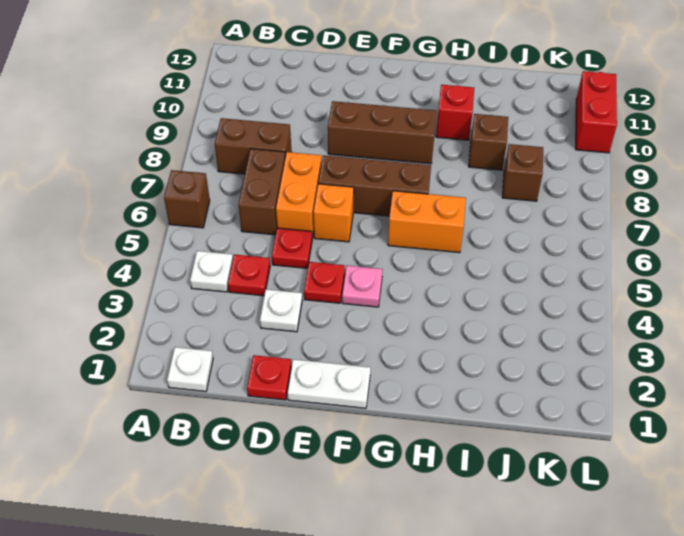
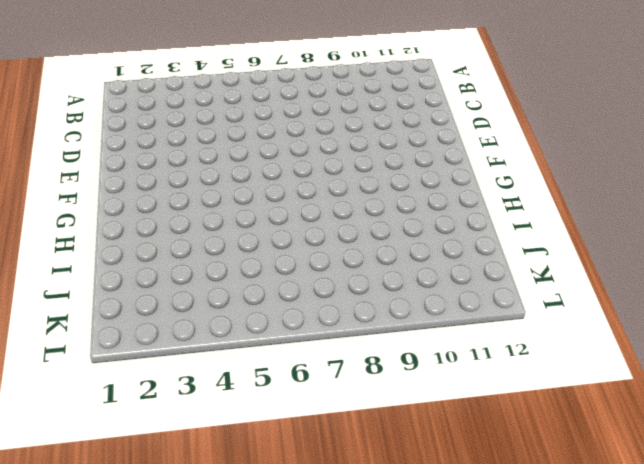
none -> brown 1x1 brick [164,170,210,228]
none -> white 1x1 plate [167,347,213,392]
none -> white 1x1 plate [190,251,233,292]

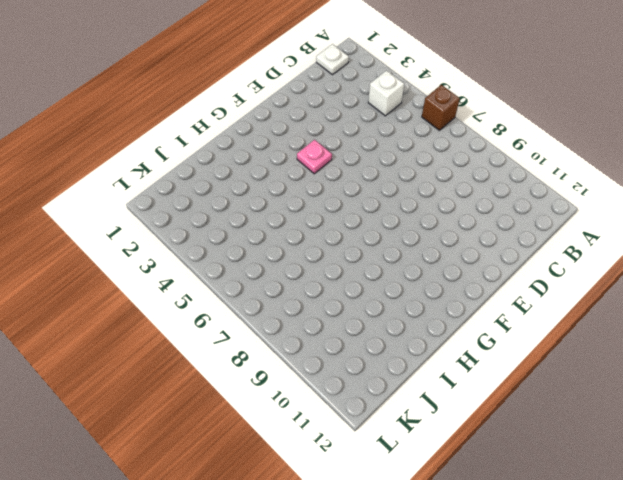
white 1x1 brick [368,71,404,116] -> white 1x1 plate [190,251,233,292]
none -> brown 1x2 brick [215,118,291,174]
none -> red 1x1 plate [228,254,270,296]
none -> brown 1x2 brick [239,149,285,235]

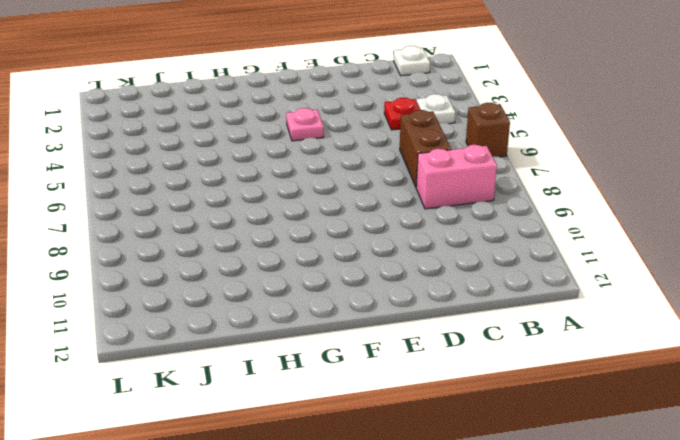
pink 1x2 brick [416,145,497,209] -> brown 1x2 brick [215,118,291,174]
none -> red 1x1 plate [247,355,291,400]
none -> white 1x1 plate [260,289,302,332]
none -> red 1x1 plate [272,228,312,268]

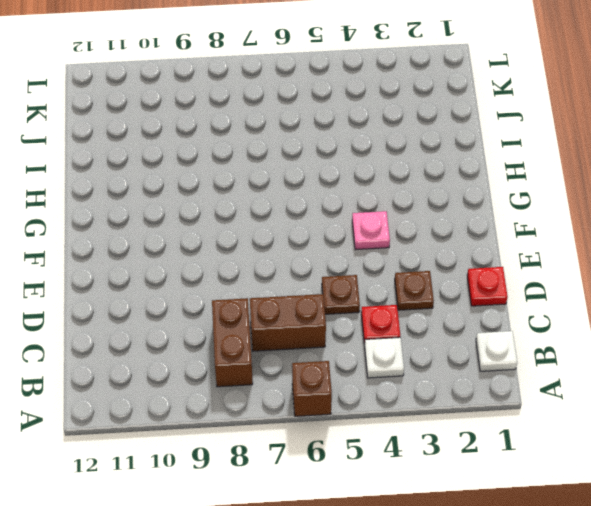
brown 1x1 plate [395,271,434,310] -> white 1x1 plate [260,289,302,332]
brown 1x1 plate [322,275,360,314] -> red 1x1 plate [272,228,312,268]
none -> orange 1x2 brick [276,152,321,238]
none -> white 1x2 plate [287,359,371,408]
none -> red 1x1 plate [304,262,345,303]

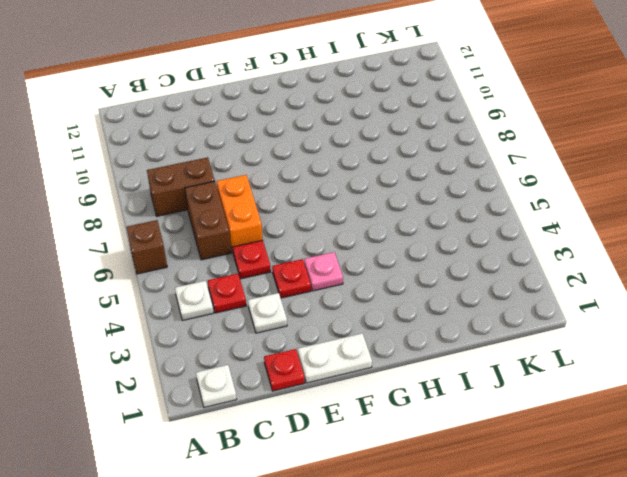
none -> orange 1x1 brick [314,184,354,242]
none -> brown 1x3 brick [318,155,431,216]
none -> brown 1x3 brick [328,101,437,164]

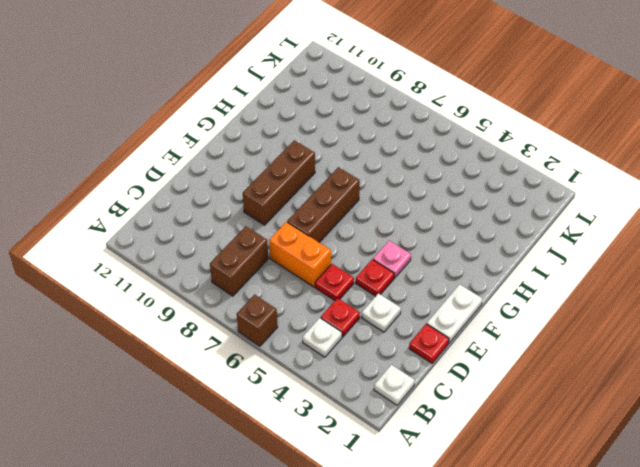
none -> brown 1x2 brick [239,149,285,235]
none -> orange 1x1 brick [314,184,354,242]
none -> orange 1x2 brick [388,191,466,253]

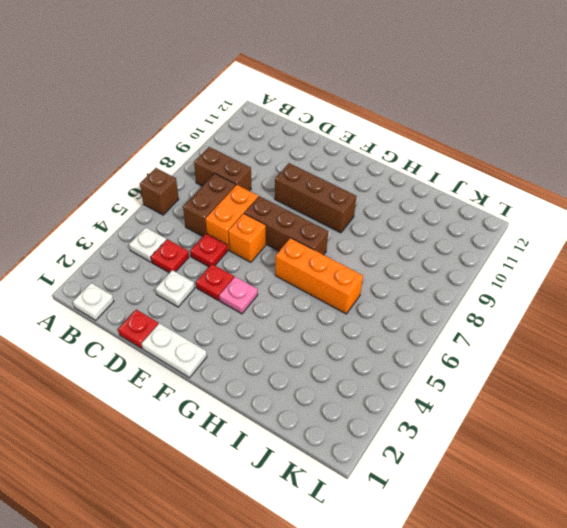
orange 1x3 brick [275,238,363,314] -> orange 1x2 brick [388,191,466,253]
none -> red 1x1 brick [436,85,474,140]
none -> brown 1x1 brick [469,114,508,170]
none -> brown 1x1 brick [502,144,543,201]

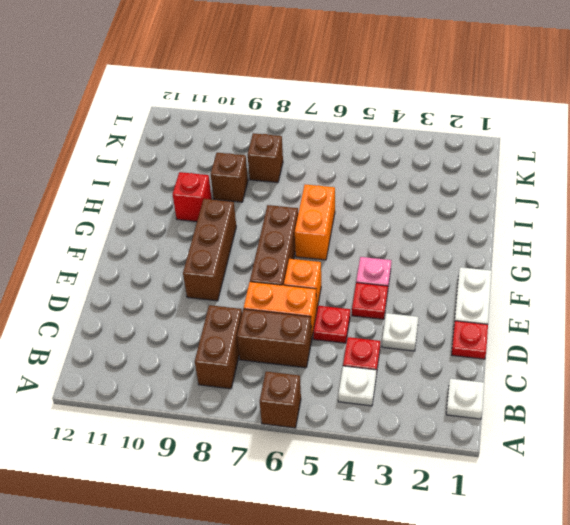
none -> red 1x2 brick [576,71,617,153]

